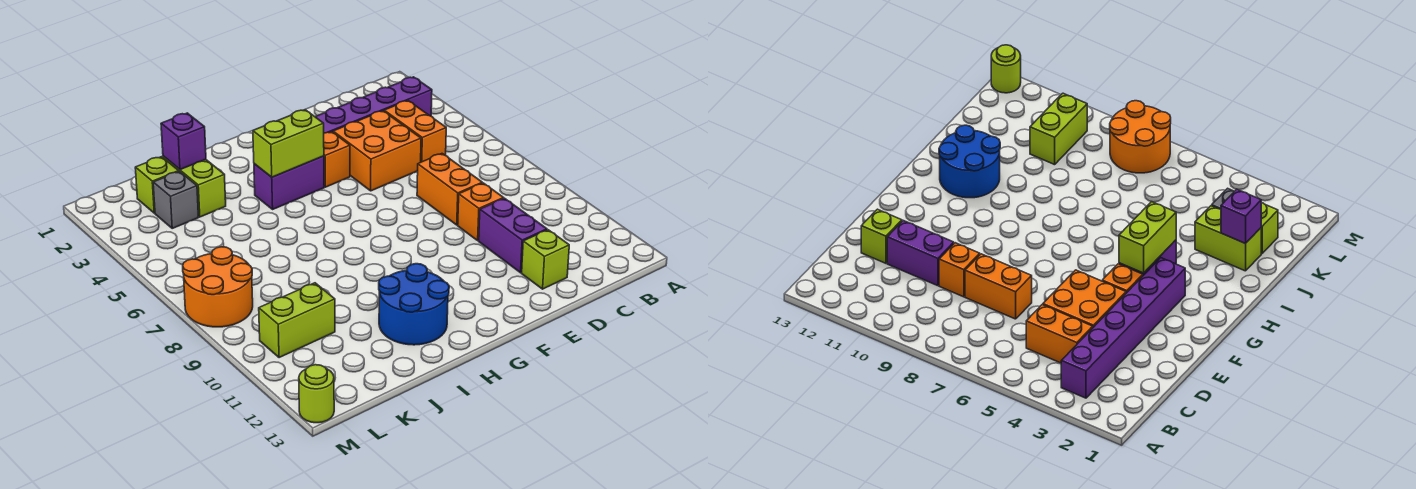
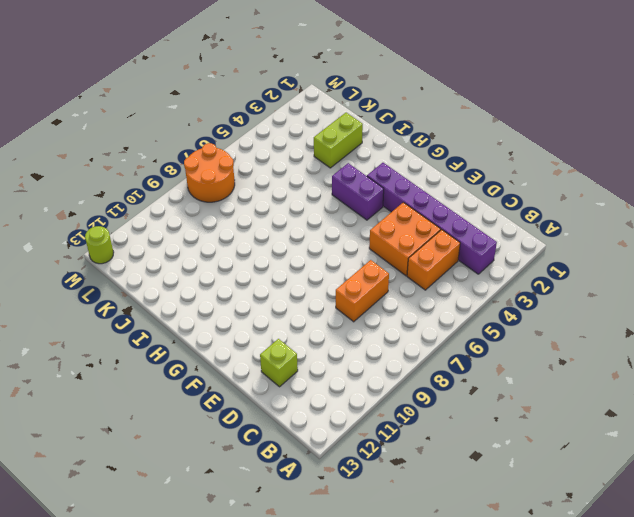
none -> orange 1x1 brick [458,183,504,240]
none -> purple 1x2 brick [479,198,547,273]
none -> orange 1x1 brick [324,132,350,187]

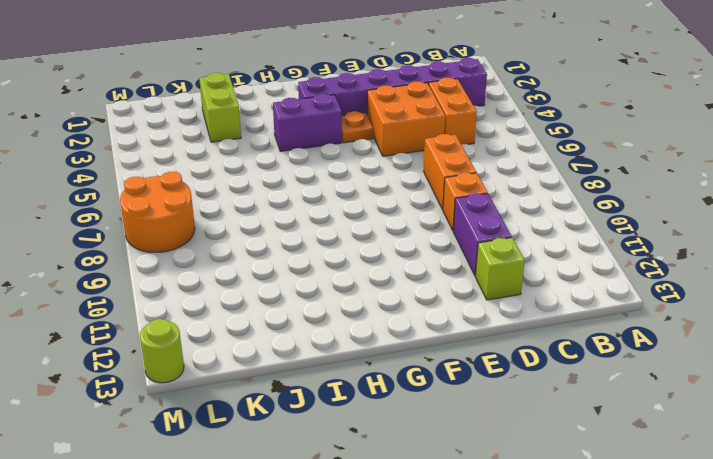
orange 1x1 plate [342,111,373,143] -> orange 1x1 brick [324,132,350,187]
none -> blue 2x2 round brick [379,264,449,345]
none -> lime 1x1 brick [135,157,179,213]
none -> grey 1x1 brick [153,171,199,228]

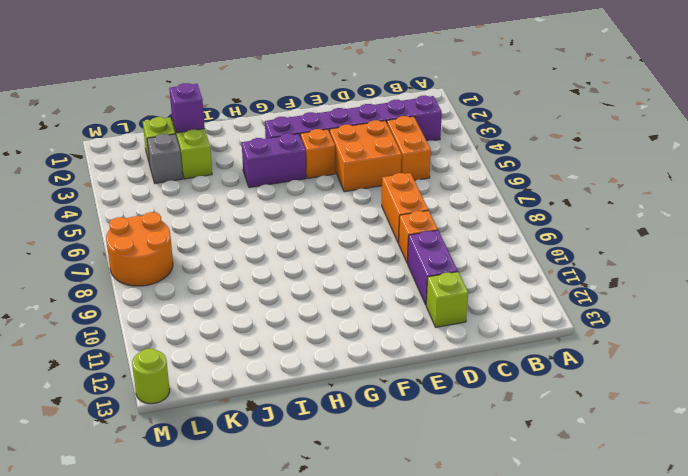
none -> blue 2x2 round brick [379,264,449,345]
none -> lime 1x2 brick [259,283,335,358]
none -> lime 1x2 brick [253,110,324,177]

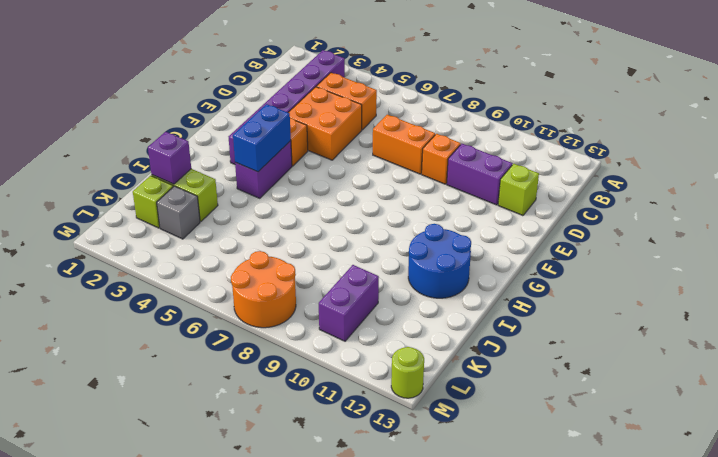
blue 1x2 brick [233,104,291,172] -> lime 1x2 brick [253,110,324,177]
purple 1x2 brick [319,265,379,341] -> lime 1x2 brick [259,283,335,358]

